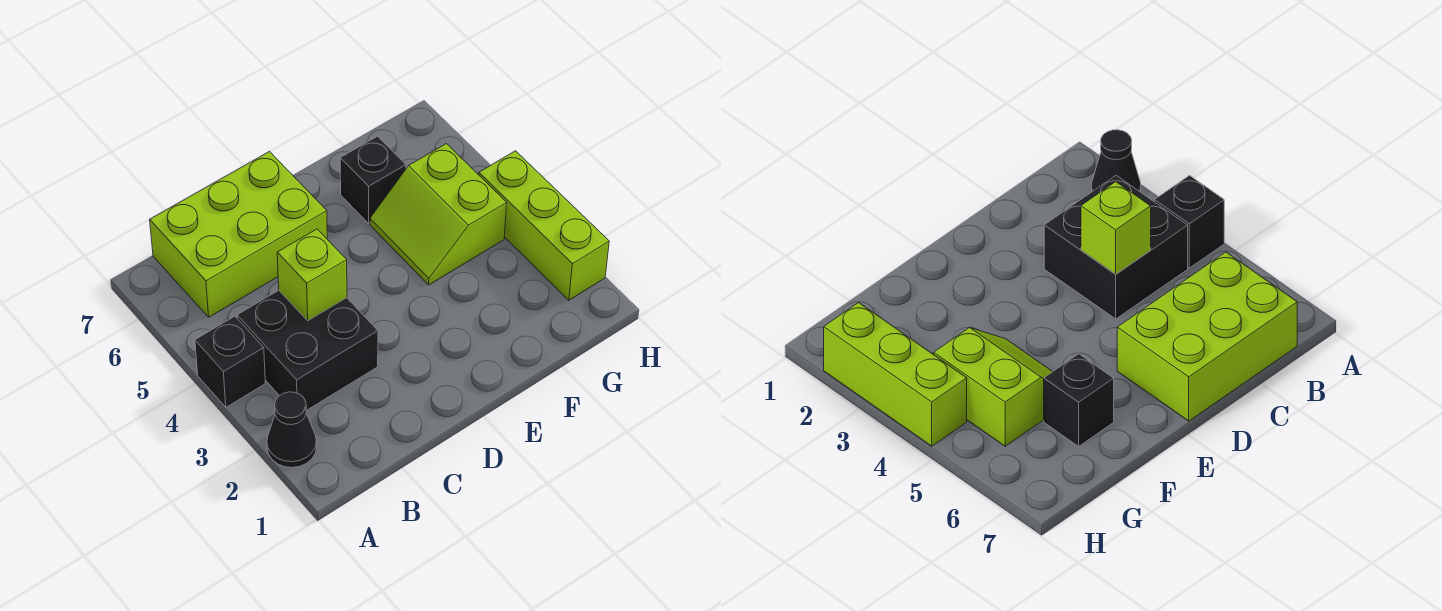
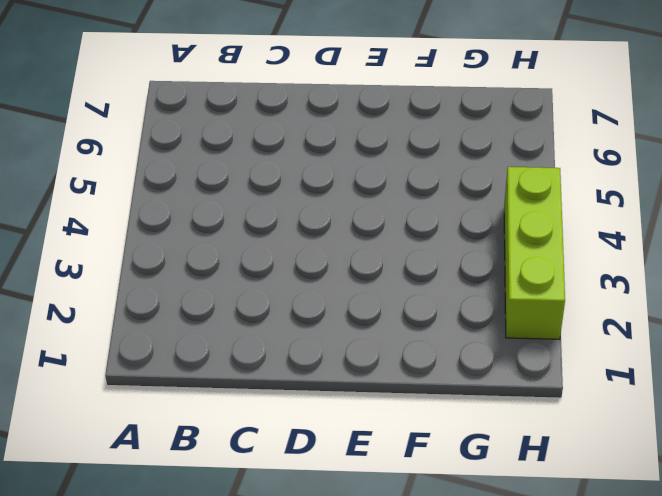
none -> black 1x1 cone [267,392,317,468]
none -> black 1x1 brick [195,316,265,407]

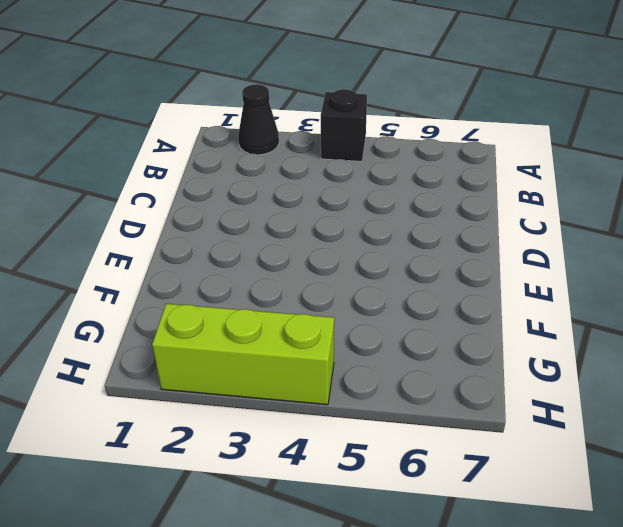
none -> black 2x2 brick [237,290,378,410]
none -> lime 2x3 brick [150,152,327,317]

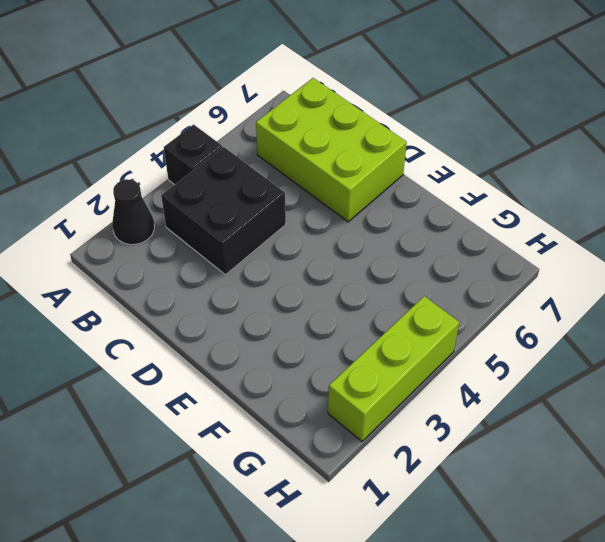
none -> lime 2x2 slope [370,144,507,285]
none -> black 1x1 brick [340,136,406,223]

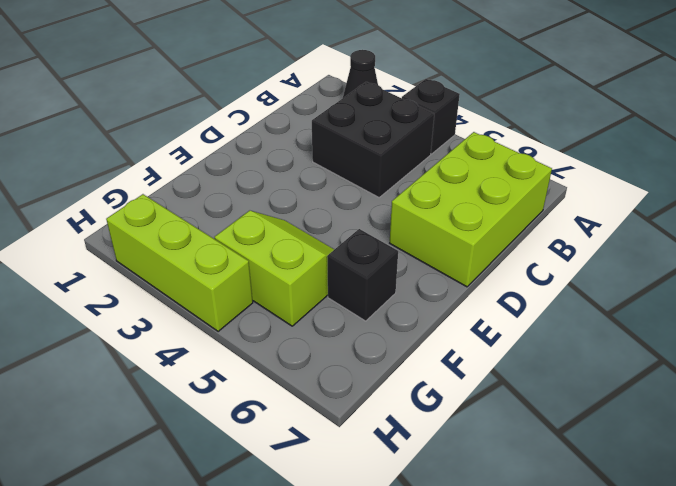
none -> lime 1x1 brick [277,229,347,321]

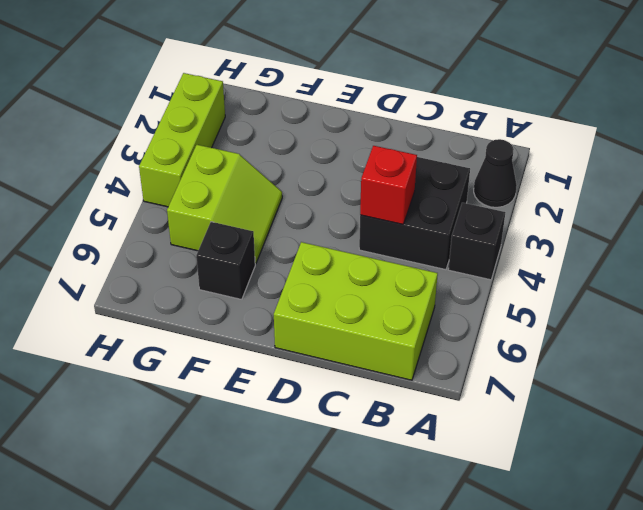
red 1x1 brick [360,146,417,224] -> lime 1x1 brick [277,229,347,321]

